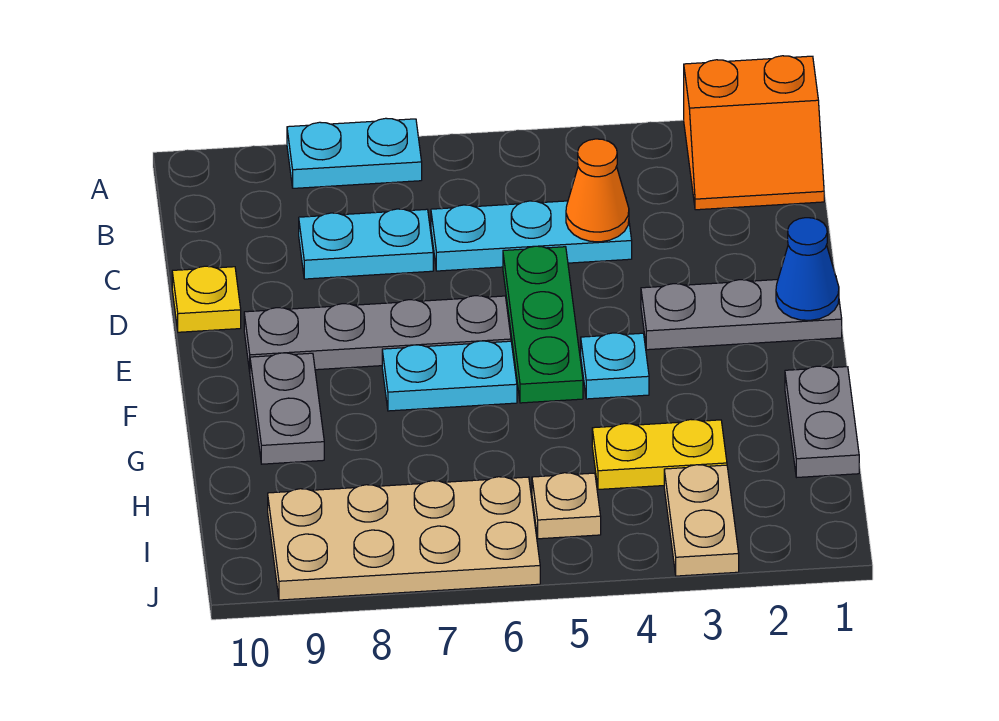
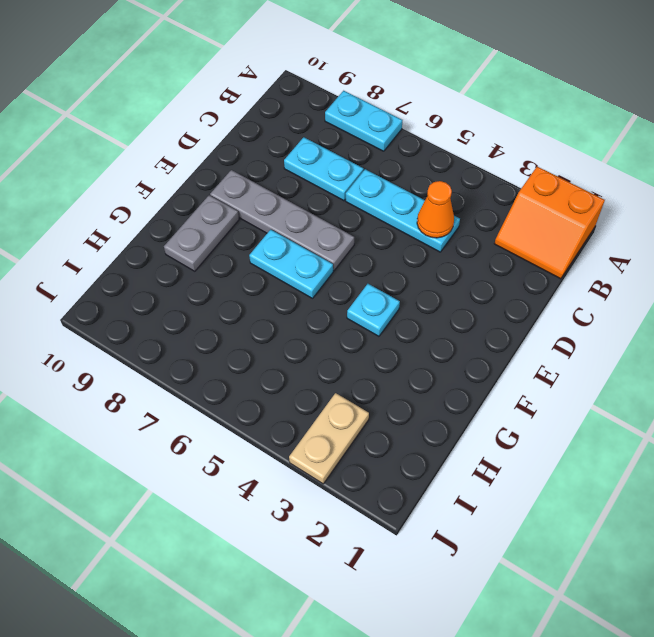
none -> green 1x3 plate [503,246,583,403]
none -> yellow 1x1 plate [172,266,241,332]
none -> grey 1x3 plate [641,280,842,350]

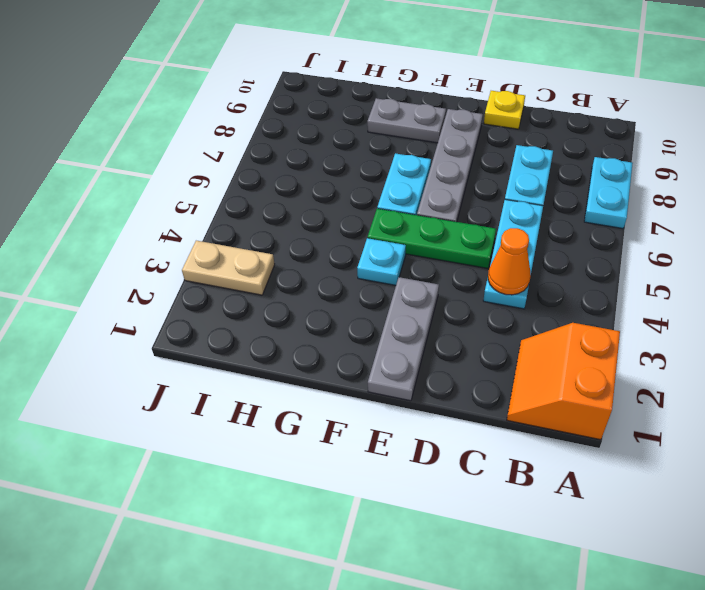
none -> grey 1x2 plate [785,366,859,477]
none -> yellow 1x2 plate [592,420,727,489]
none -> tan 1x1 plate [532,473,601,539]

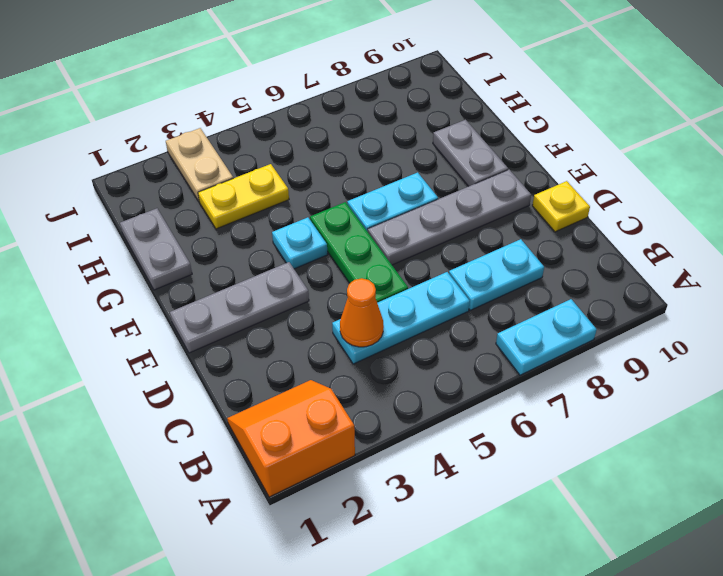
none -> tan 1x1 plate [532,473,601,539]
none -> tan 2x4 plate [268,477,540,600]
none -> blue 1x1 cone [776,218,839,320]

